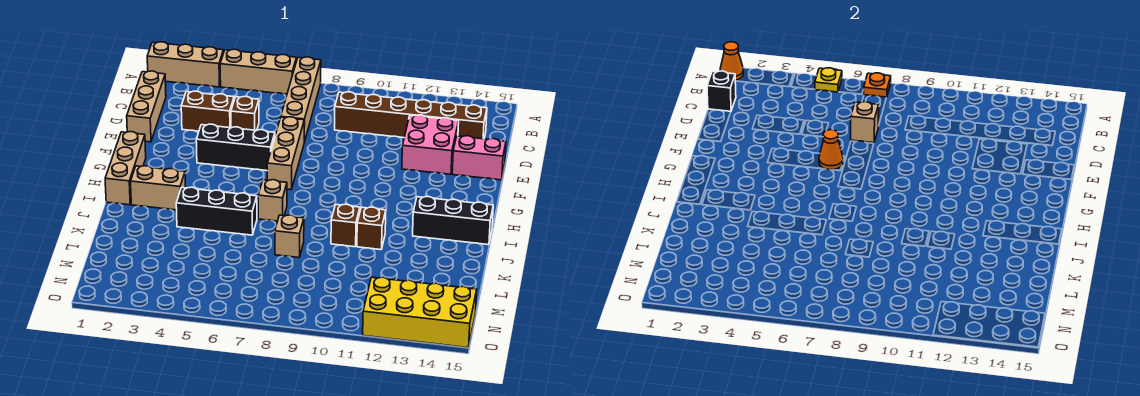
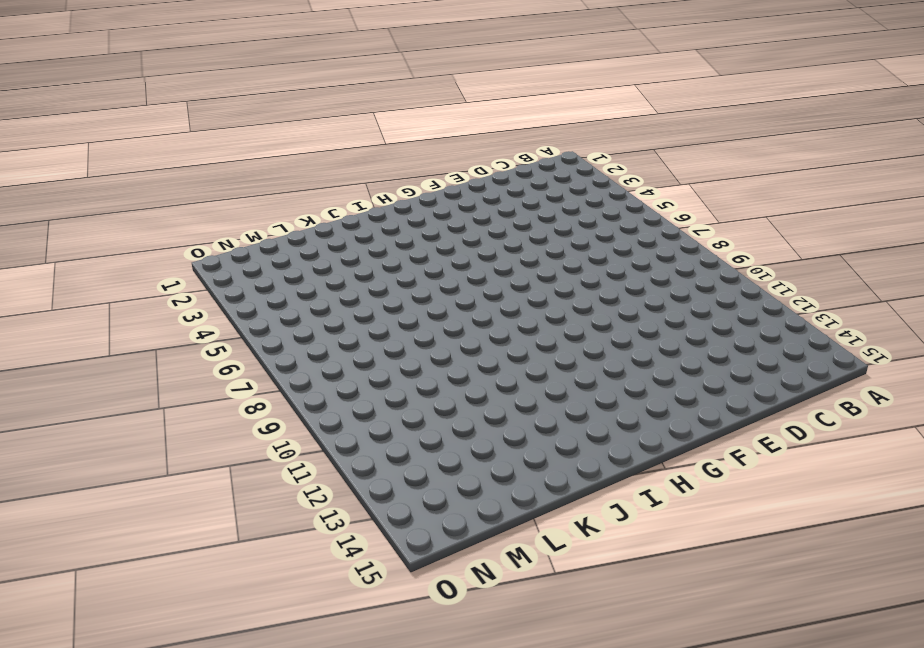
none -> tan 1x3 brick [147,42,224,87]
none -> tan 1x3 brick [220,49,296,94]
none -> tan 1x4 brick [281,57,321,142]

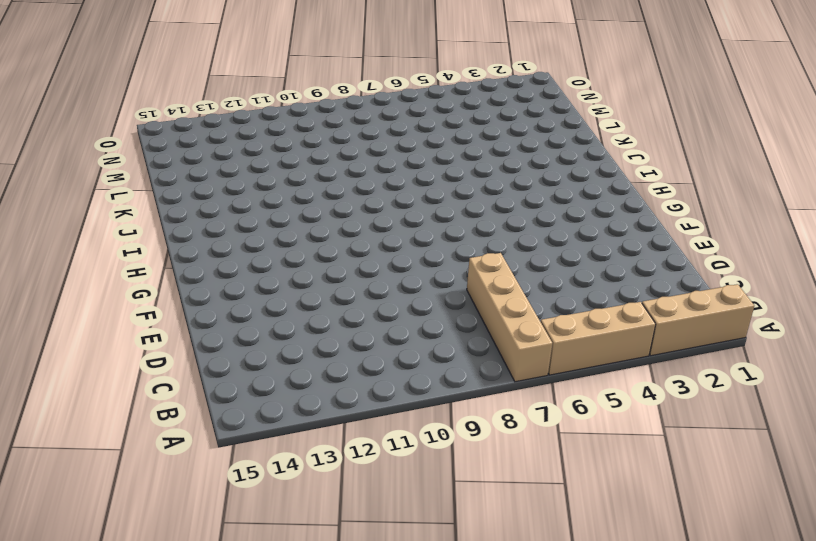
none -> tan 1x3 brick [127,71,166,142]
none -> brown 1x6 brick [335,92,487,139]
none -> brown 1x2 brick [181,91,234,131]

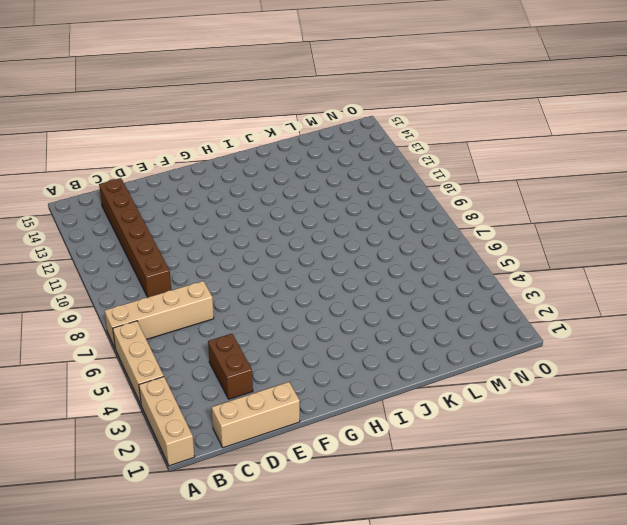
none -> brown 1x1 brick [231,96,259,130]
none -> pink 2x2 brick [402,115,459,174]
none -> tan 1x3 brick [267,117,304,189]

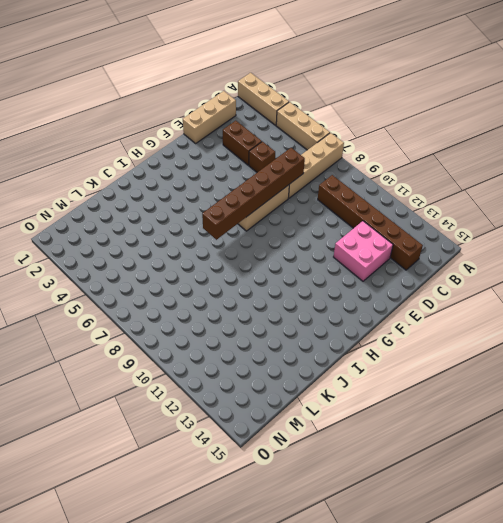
brown 1x6 brick [202,148,305,240] -> tan 1x1 brick [851,102,879,143]
none -> pink 1x2 brick [452,136,506,180]
none -> black 1x3 brick [196,124,275,171]
none -> tan 1x3 brick [105,132,146,205]

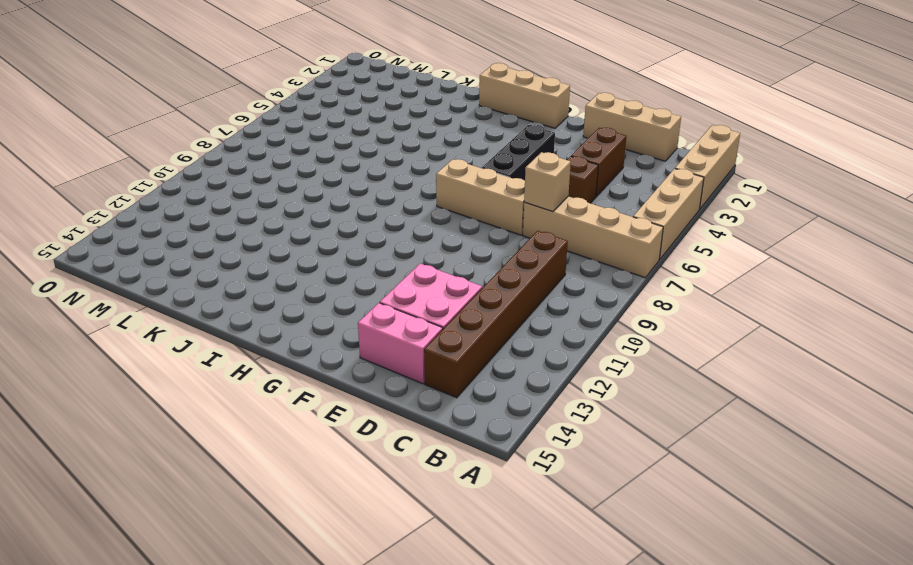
pink 1x2 brick [358,303,443,384] -> pink 1x2 brick turned to [452,136,506,180]
none -> tan 1x2 brick [131,166,185,210]
none -> tan 1x1 brick [258,180,287,221]
none -> black 1x3 brick [413,197,493,245]

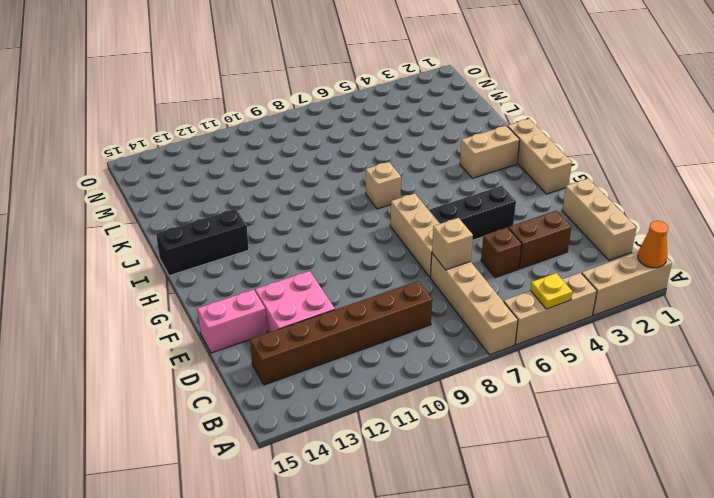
none -> black 1x3 brick [176,187,257,235]
none -> brown 1x1 brick [331,204,360,247]
none -> brown 1x1 brick [357,207,386,250]

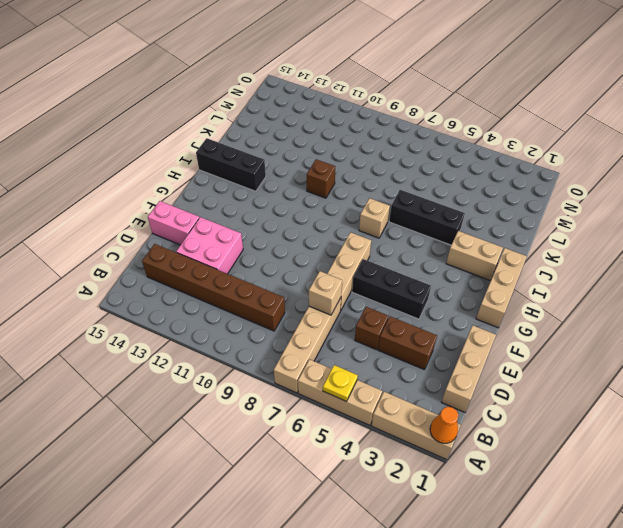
none -> brown 1x1 brick [357,207,386,250]
none -> tan 1x1 brick [275,215,304,258]
none -> yellow 2x4 brick [363,277,477,348]

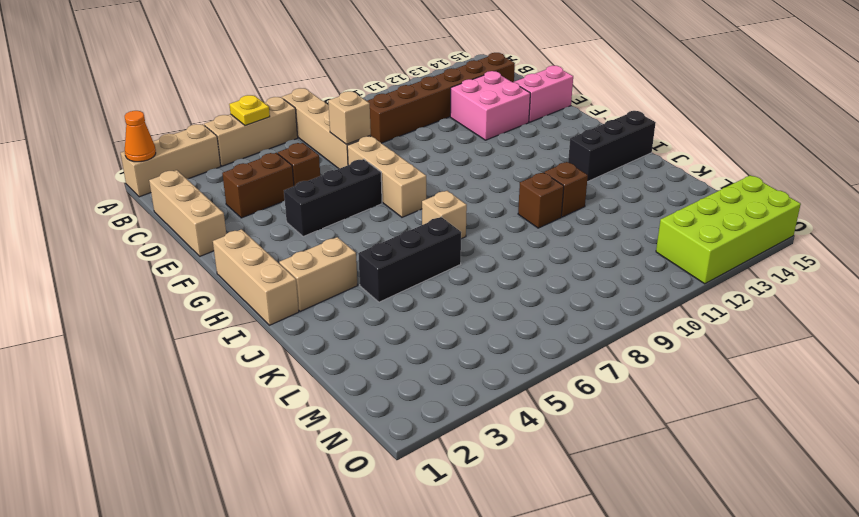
lime 2x4 brick [656,175,801,284] -> yellow 2x4 brick [363,277,477,348]
none -> tan 1x1 brick [275,215,304,258]
none -> orange 1x1 plate [864,73,891,97]
none -> black 1x1 brick [707,71,736,111]

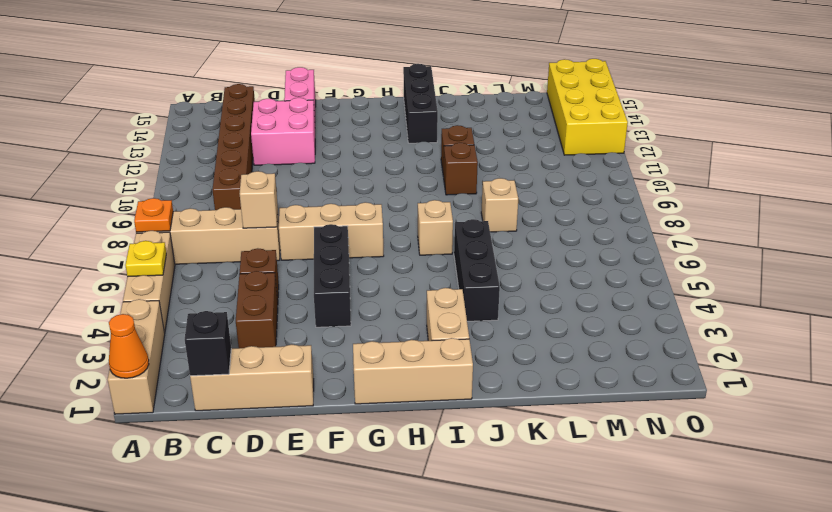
none -> orange 1x1 cone [819,130,843,170]

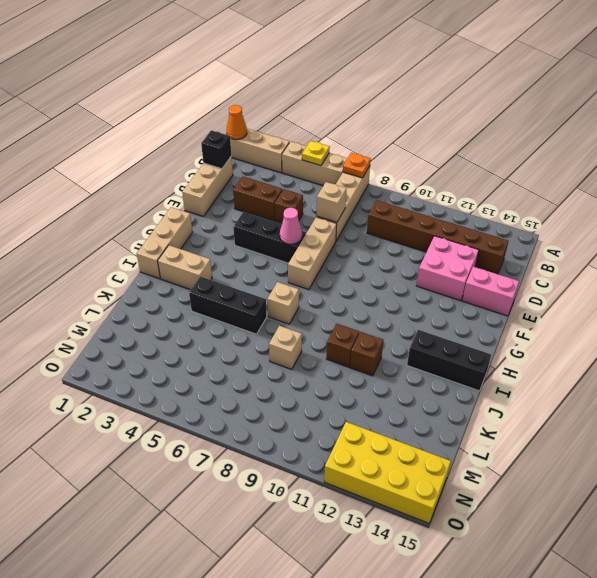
pink 1x1 cone [280,208,302,244] -> orange 1x1 cone [819,130,843,170]

